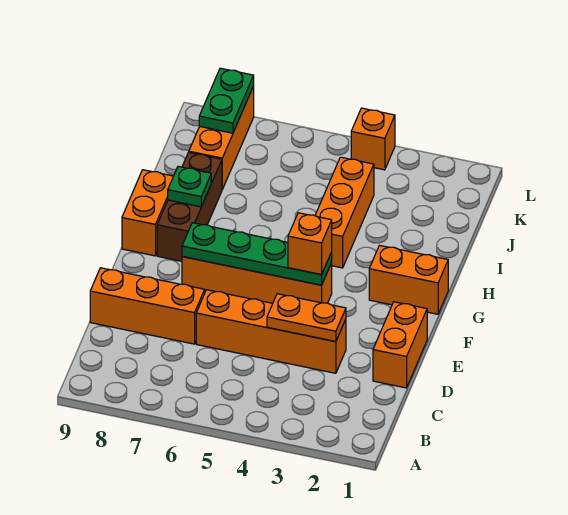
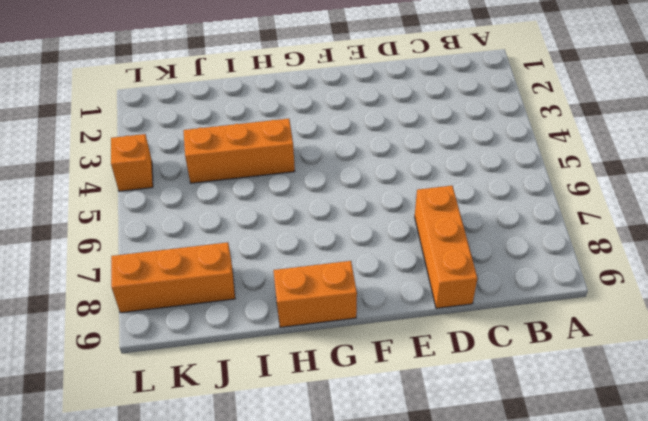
none -> orange 1x2 brick [373,302,427,388]
none -> orange 1x4 brick [196,290,346,373]
none -> orange 1x4 brick [182,256,332,303]

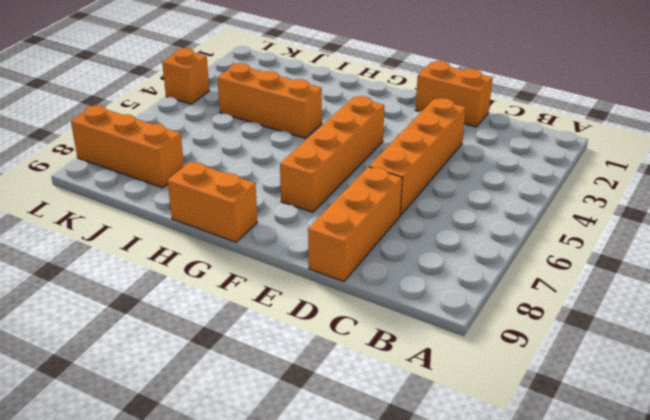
none -> orange 1x2 brick [369,245,448,314]
none -> brown 1x3 brick [157,152,222,261]
none -> orange 1x2 plate [267,294,346,342]

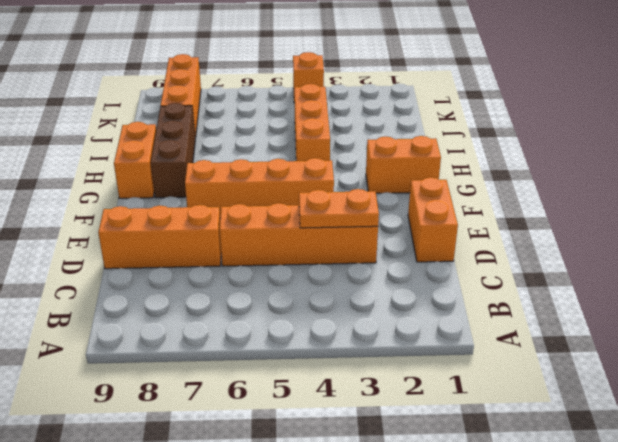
none -> green 1x4 plate [182,223,332,285]
none -> green 1x1 plate [168,166,211,207]
none -> green 1x2 plate [199,68,254,133]

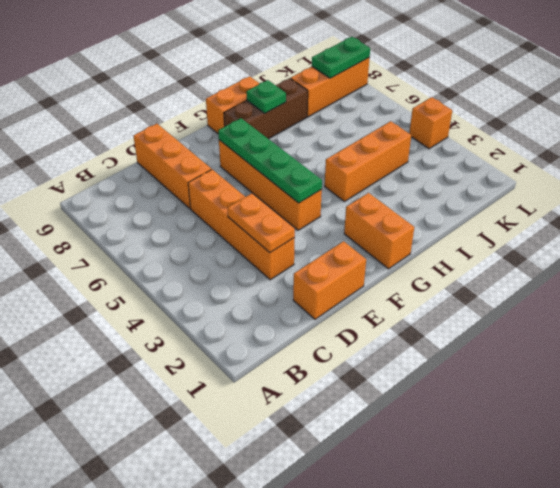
none -> orange 1x1 brick [288,213,332,275]

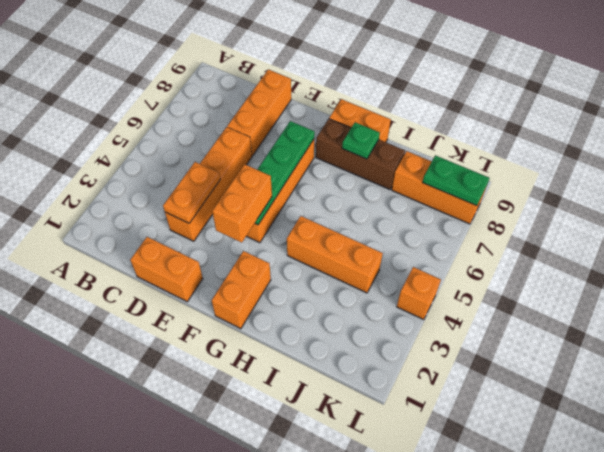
orange 1x2 brick [212,164,272,243] -> orange 1x1 brick [288,213,332,275]

